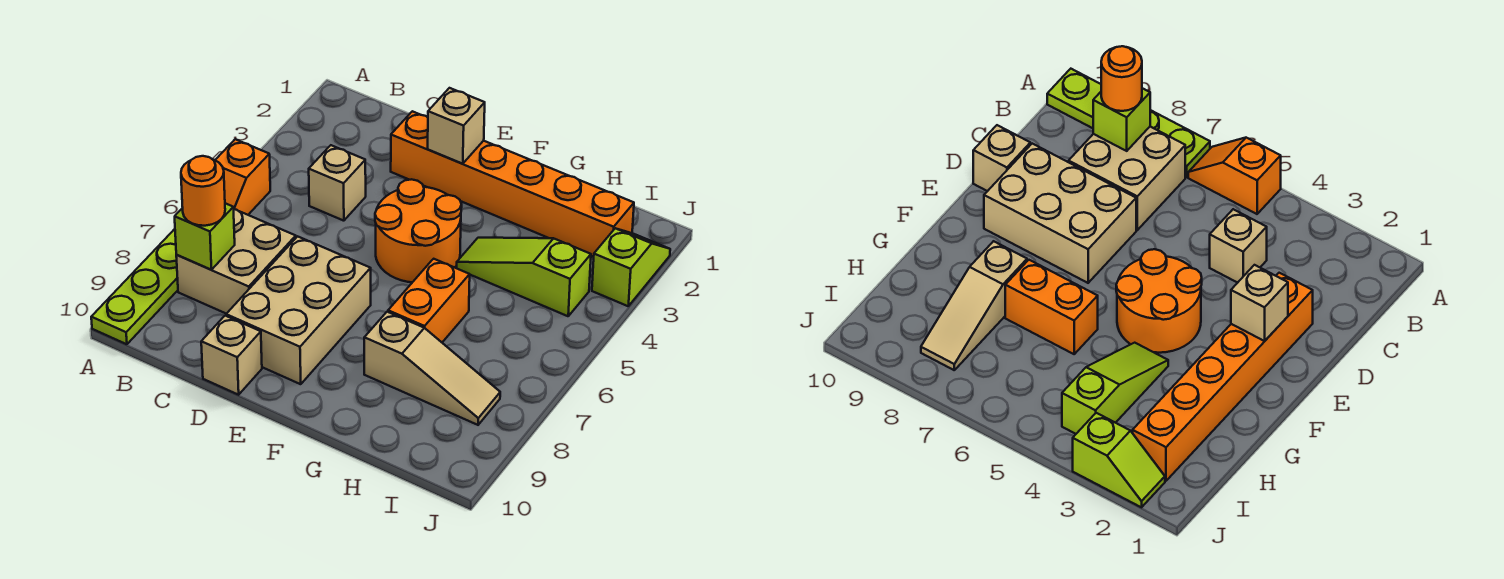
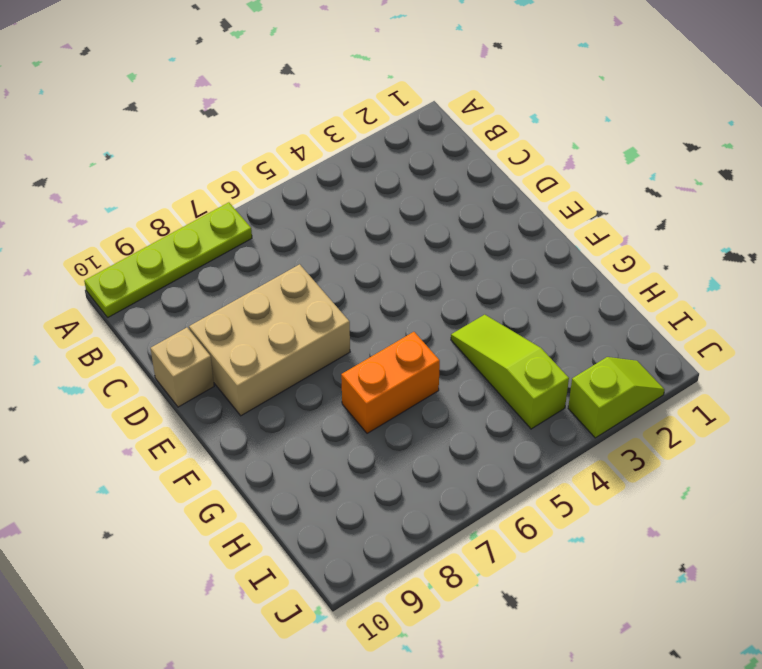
none -> orange 1x2 slope [215,139,270,215]
none -> tan 2x2 brick [176,209,296,314]
none -> tan 1x1 brick [309,145,366,221]

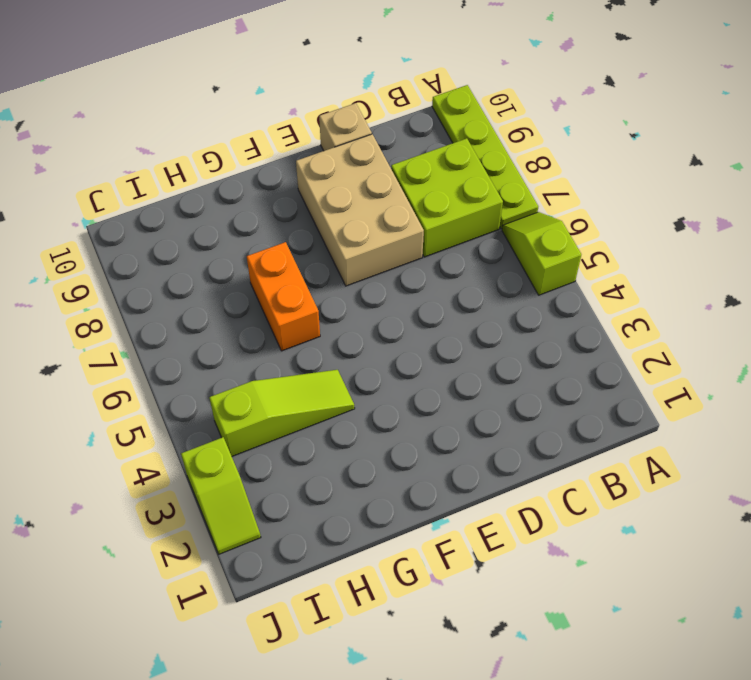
lime 1x2 slope [502,212,581,295] -> orange 1x2 slope [215,139,270,215]
lime 2x2 brick [391,138,503,257] -> tan 2x2 brick [176,209,296,314]
none -> tan 1x1 brick [309,145,366,221]
none -> orange 1x6 brick [391,111,634,257]
none -> orange 2x2 round brick [375,179,462,282]

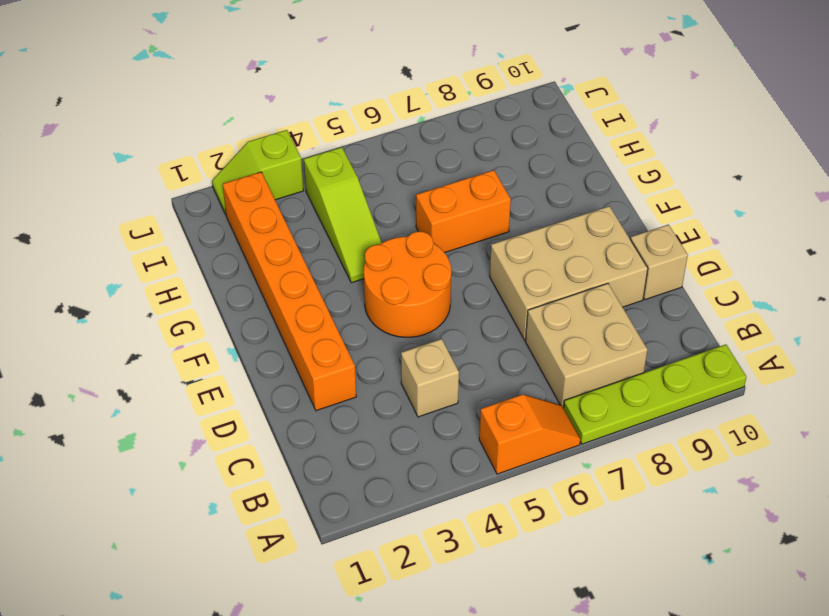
none -> tan 1x3 slope [364,312,500,425]
none -> lime 1x1 brick [175,203,235,270]
none -> tan 1x1 brick [428,88,485,164]

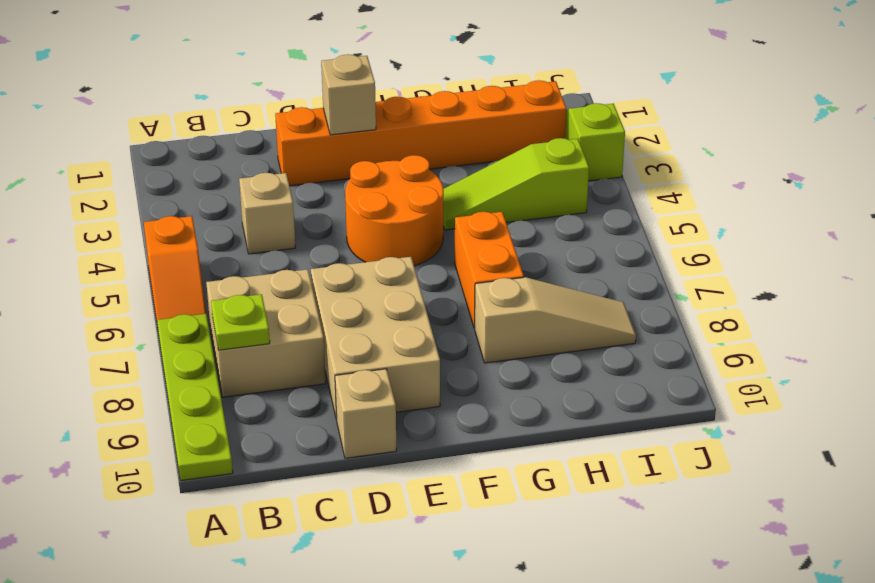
lime 1x1 plate [211,294,270,350] -> lime 1x1 brick [175,203,235,270]
none -> orange 1x1 round brick [181,156,225,226]

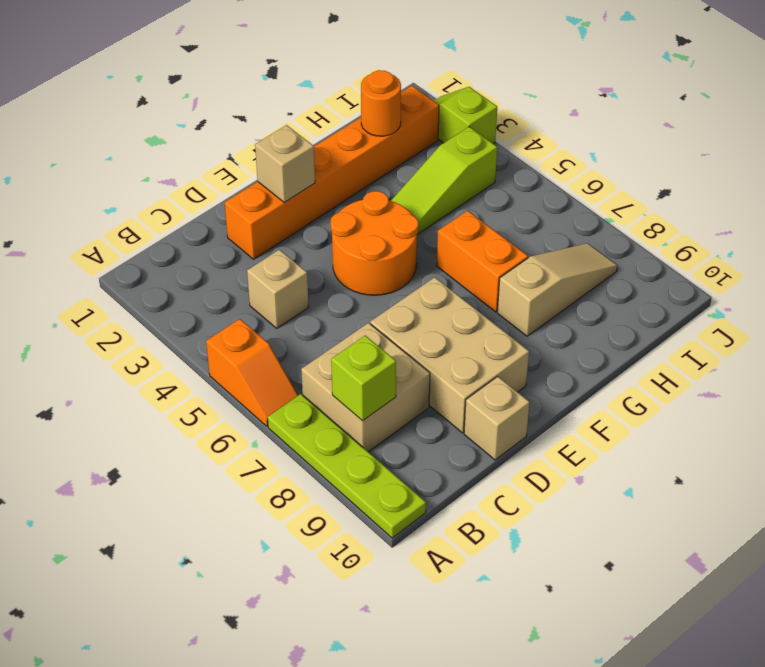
orange 1x1 round brick [361,70,401,136] -> orange 1x1 round brick moved to [181,156,225,226]

